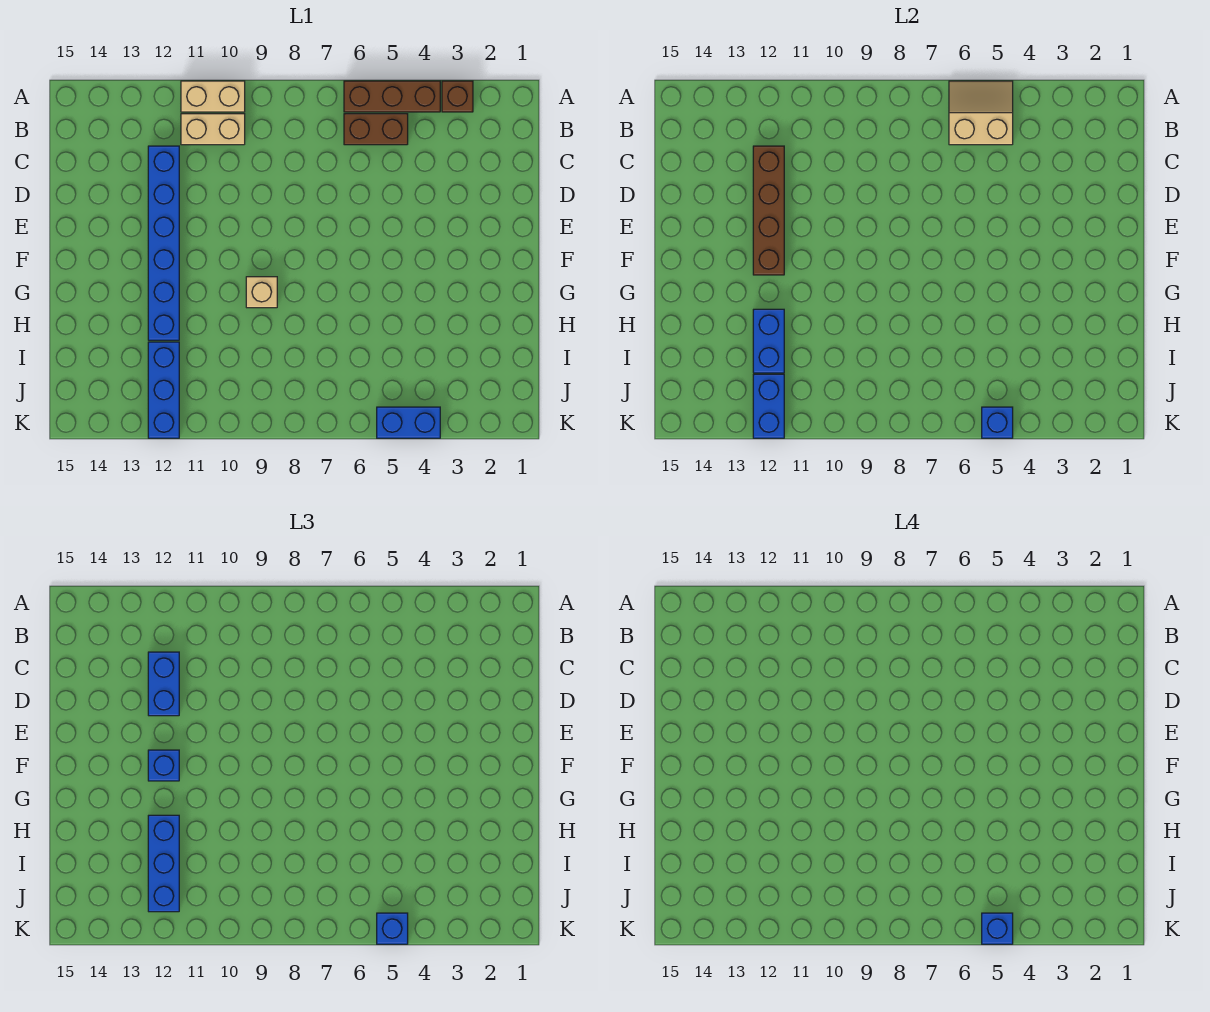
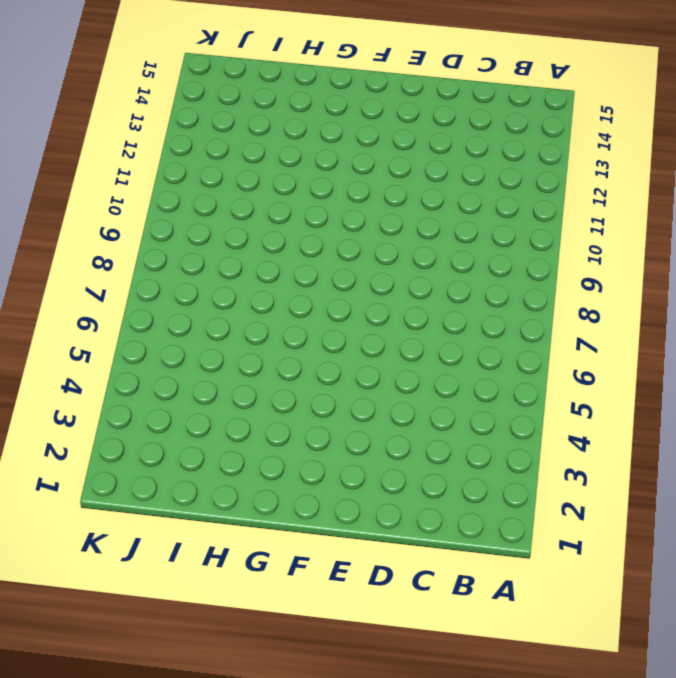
none -> brown 1x1 brick [442,81,473,112]
none -> brown 1x3 brick [344,81,440,112]
none -> tan 1x2 brick [181,81,245,112]

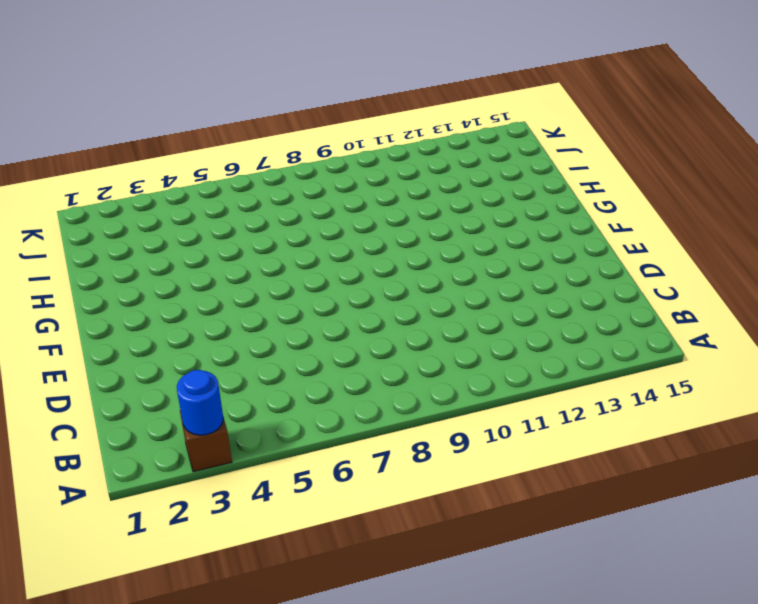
blue 1x1 round brick [177,370,223,435] -> none
none -> brown 1x3 brick [344,81,440,112]
none -> tan 1x2 brick [181,81,245,112]
none -> brown 1x2 brick [344,114,408,145]

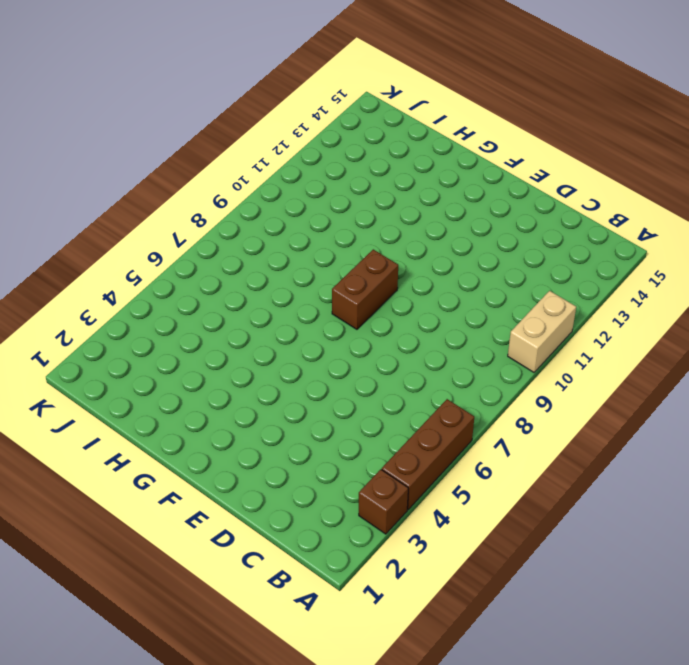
brown 1x2 brick [332,249,398,329] -> brown 1x2 brick moved to [344,114,408,145]
none -> tan 1x2 brick [181,114,245,145]
none -> blue 1x6 brick [148,146,179,340]
none -> tan 1x1 brick [246,277,277,308]

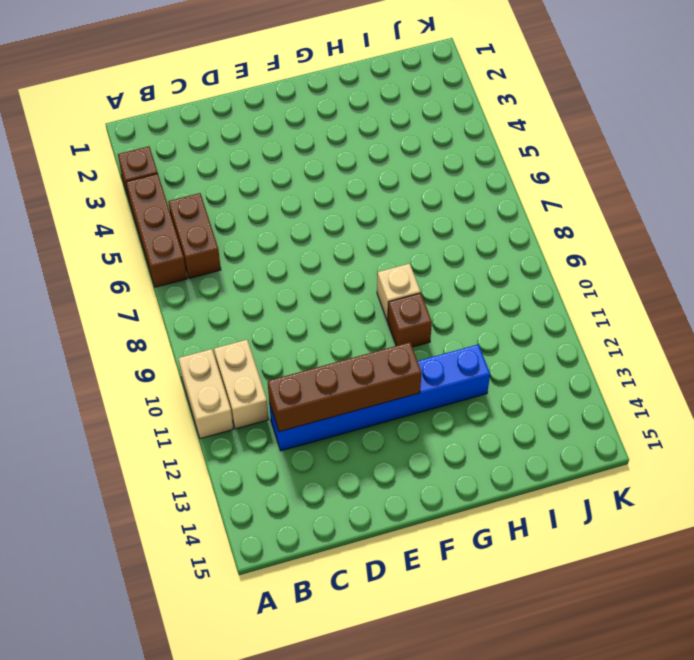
brown 1x1 brick [388,293,432,347] -> none
none -> blue 1x3 brick [148,342,179,438]
none -> blue 1x2 brick [377,407,440,438]
none -> tan 2x2 slope [949,81,1013,145]

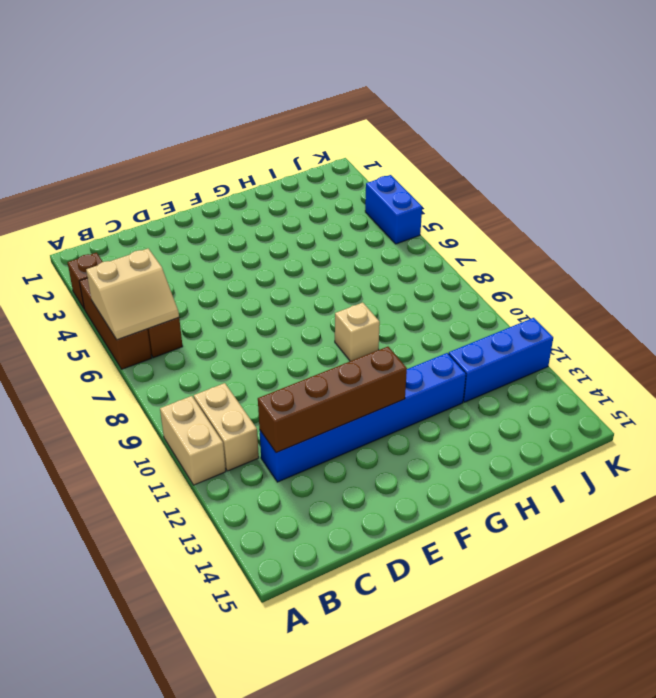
tan 2x2 slope [86,249,179,340] -> tan 2x2 slope turned to [949,81,1013,145]
none -> blue 1x2 brick [753,309,784,373]
none -> blue 1x2 brick [753,374,784,438]
none -> blue 1x1 brick [982,407,1013,438]

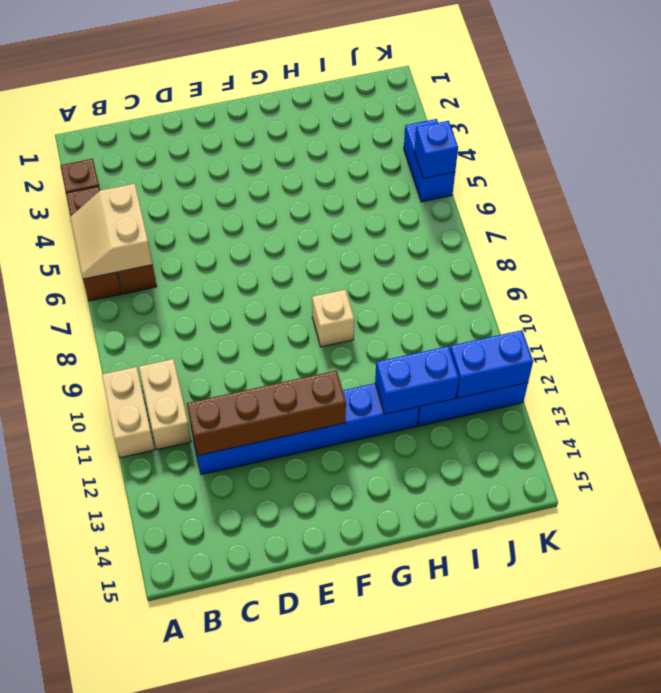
none -> blue 1x2 brick [148,652,179,716]
none -> blue 1x1 brick [148,750,179,781]
none -> blue 1x3 brick [148,815,179,912]

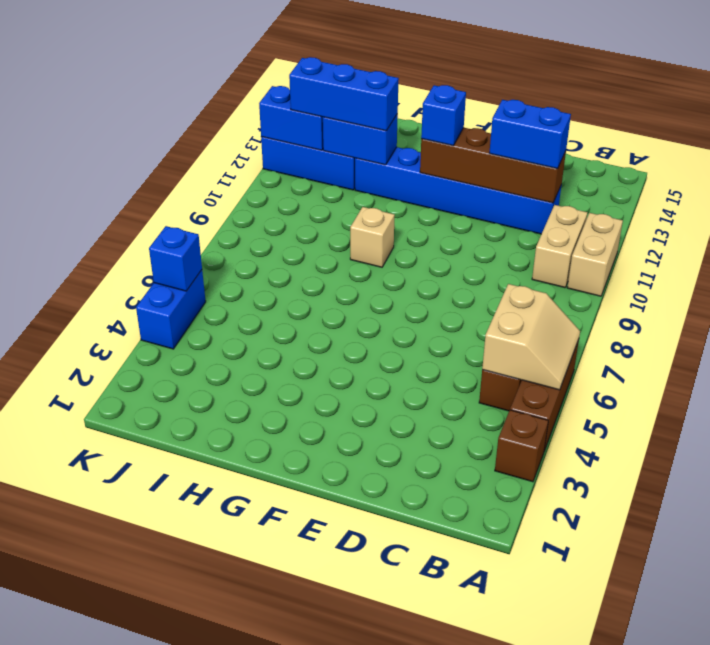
none -> blue 1x1 brick [377,913,408,944]
none -> blue 1x1 brick [982,913,1013,944]

